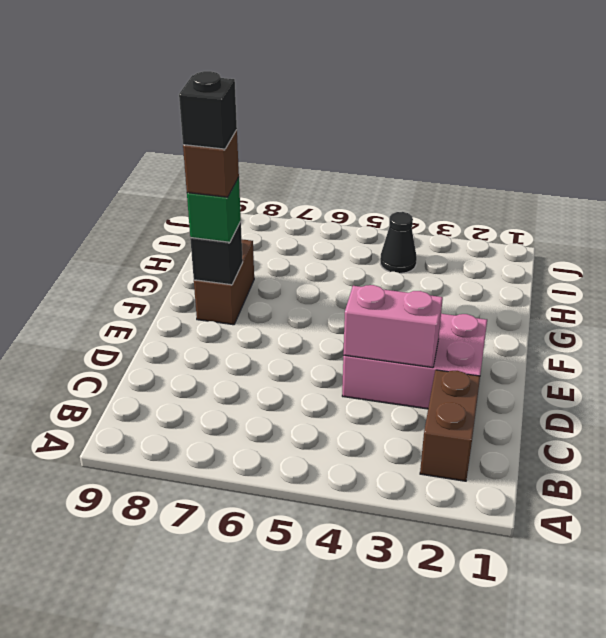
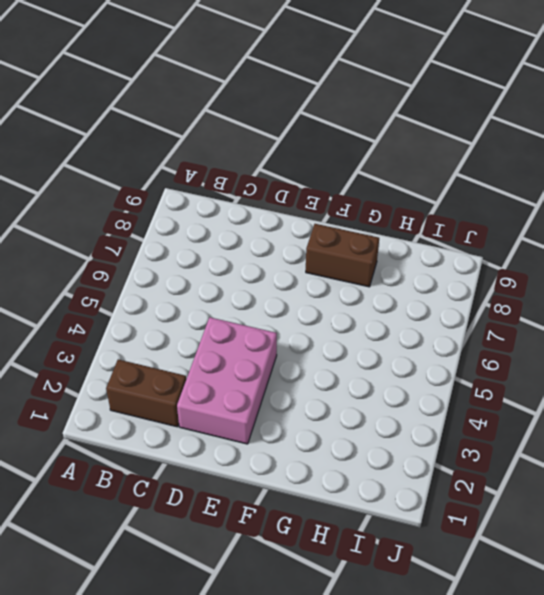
none -> black 1x1 cone [380,212,417,273]
none -> pink 1x2 brick [343,285,443,368]

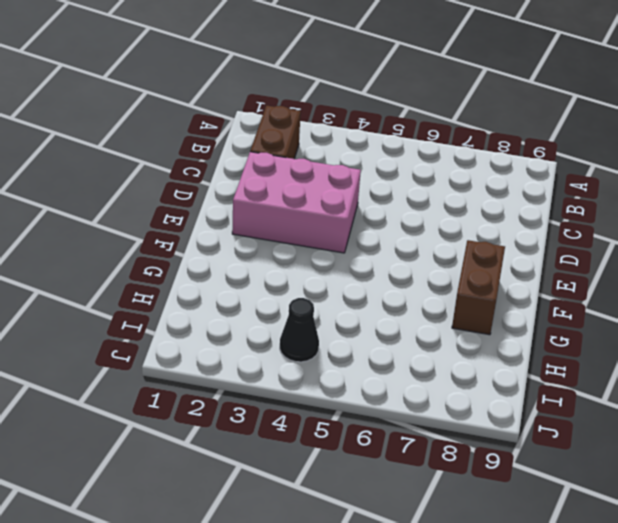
none -> pink 1x2 brick [343,285,443,368]
none -> black 1x1 brick [190,221,243,285]

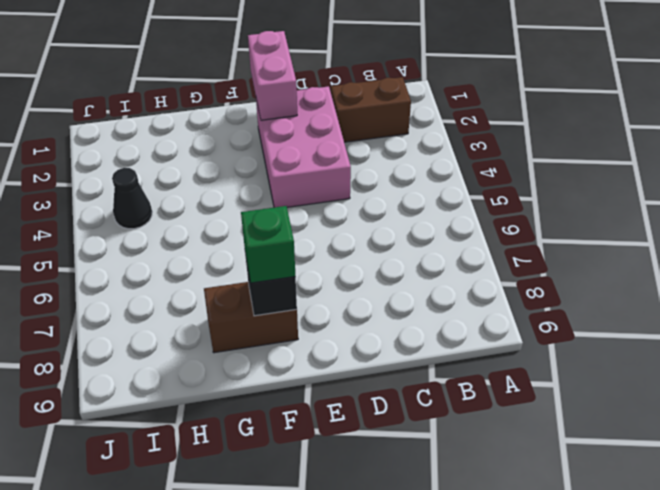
pink 1x2 brick [248,31,297,120] -> pink 1x2 brick moved to [343,285,443,368]
none -> brown 1x1 brick [183,130,239,197]
none -> black 1x1 brick [179,71,237,149]

